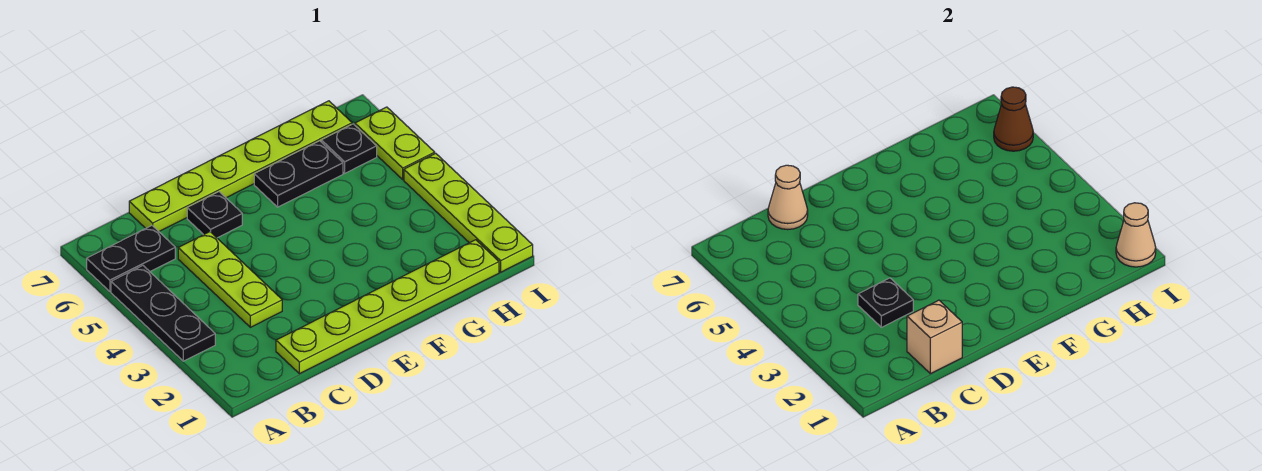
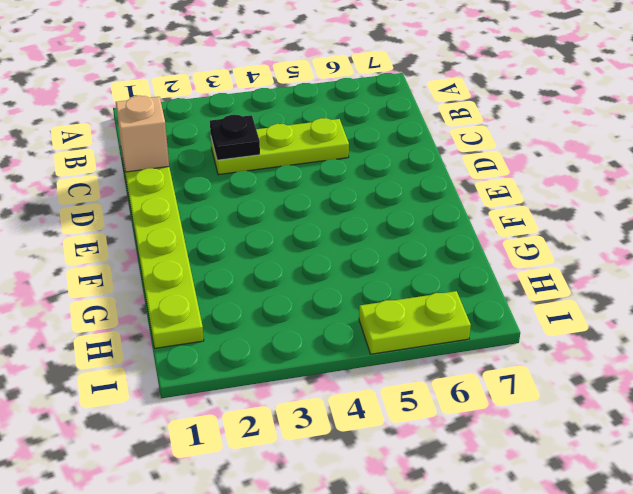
none -> black 1x3 plate [111,266,215,361]
none -> black 1x2 plate [87,226,175,292]
none -> lime 1x6 plate [129,101,352,231]

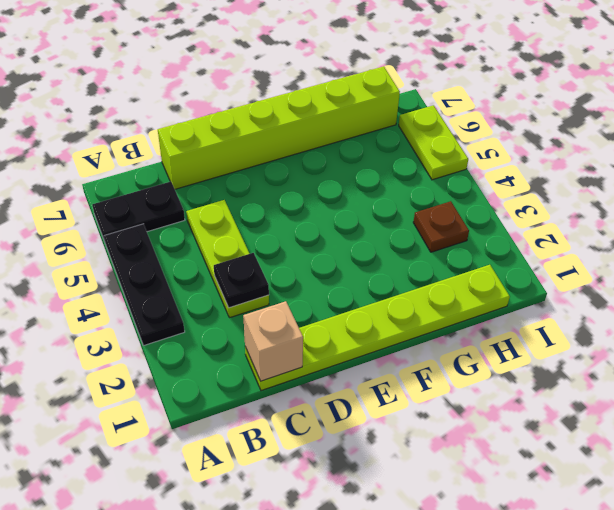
lime 1x6 brick [158,67,400,189] -> lime 1x6 plate [129,101,352,231]
brown 1x1 plate [413,201,469,252] -> none
none -> black 1x1 plate [187,192,242,238]
none -> black 1x2 plate [254,141,343,207]
none -> black 1x1 plate [321,124,377,173]

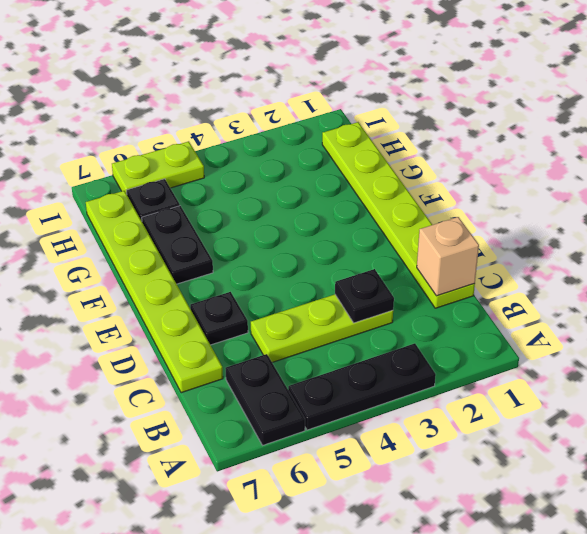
none -> lime 1x4 plate [404,153,533,272]
none -> tan 1x1 cone [768,165,808,230]
none -> tan 1x1 cone [1116,203,1156,267]

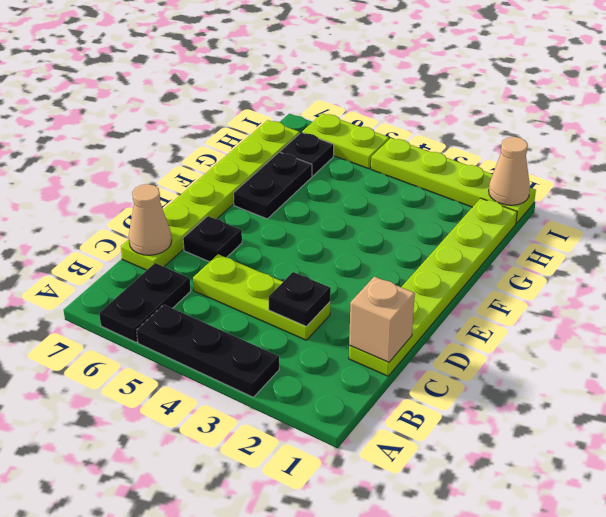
none -> brown 1x1 cone [994,87,1033,151]

